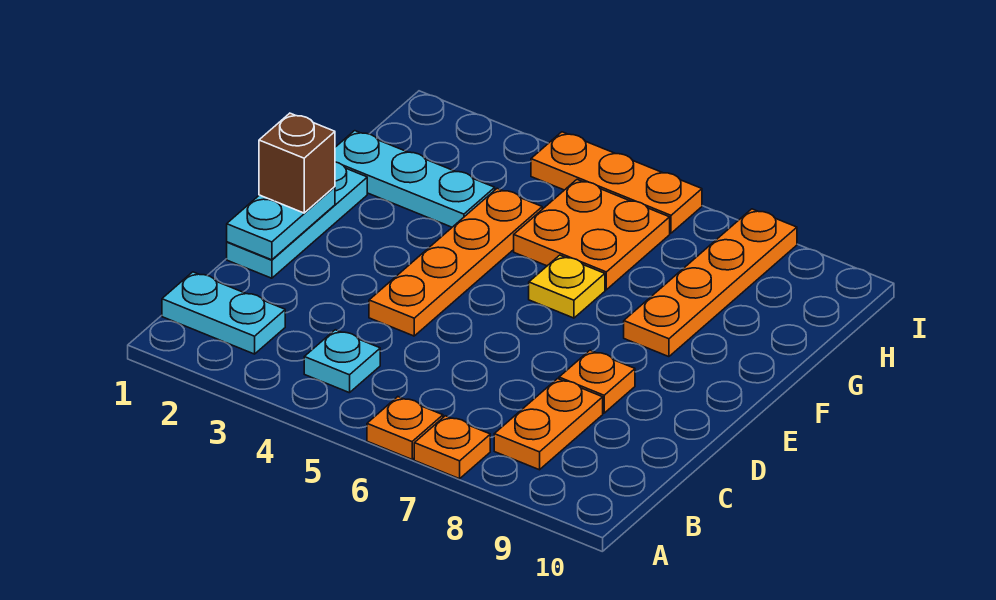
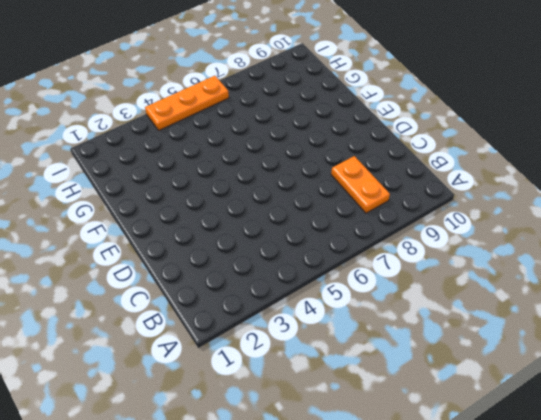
none -> orange 1x1 plate [367,397,443,459]
none -> orange 1x1 plate [414,416,490,479]
none -> cyan 1x2 plate [162,272,285,354]

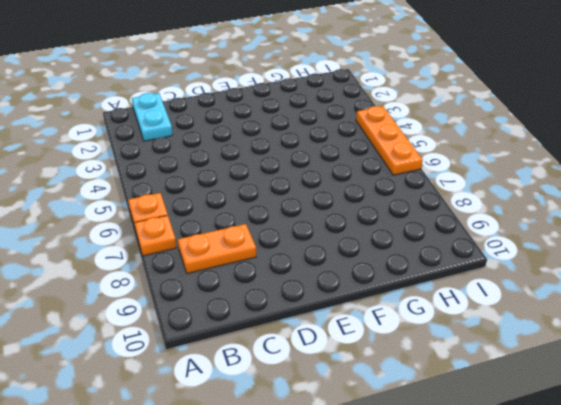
none -> cyan 1x1 plate [304,330,380,393]
none -> cyan 1x3 plate [227,162,367,278]
none -> orange 1x4 plate [369,188,542,336]

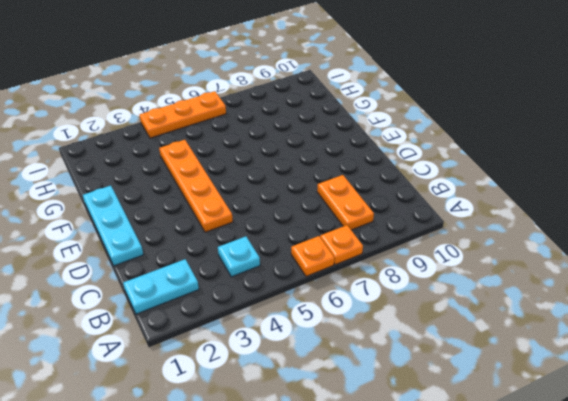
none -> orange 1x1 plate [559,350,635,413]
none -> yellow 1x1 plate [529,255,605,318]
none -> orange 1x4 plate [624,209,797,357]

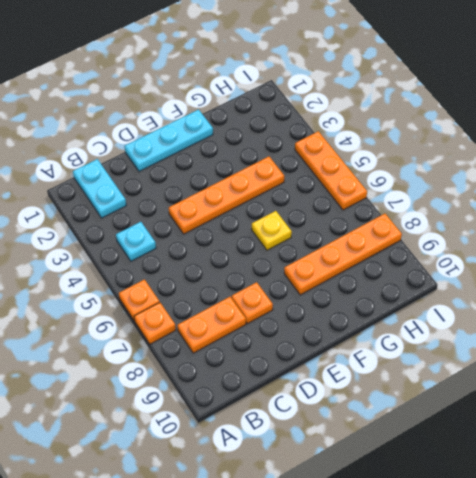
none -> cyan 1x3 plate [335,131,495,227]
none -> orange 2x2 plate [514,180,670,290]
none -> cyan 1x2 plate [227,187,335,260]

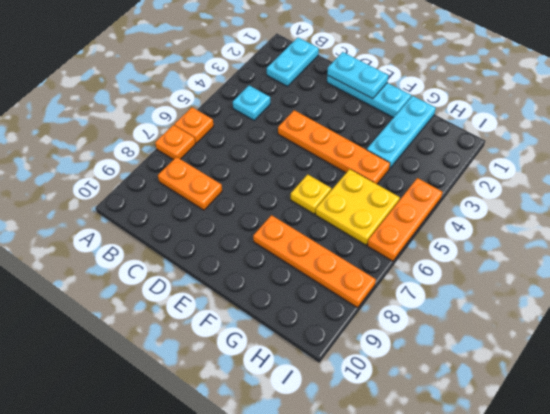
yellow 2x2 plate [316,169,400,245] -> orange 2x2 plate [514,180,670,290]
none -> orange 1x1 plate [559,350,635,413]
none -> brown 1x1 brick [259,113,335,213]

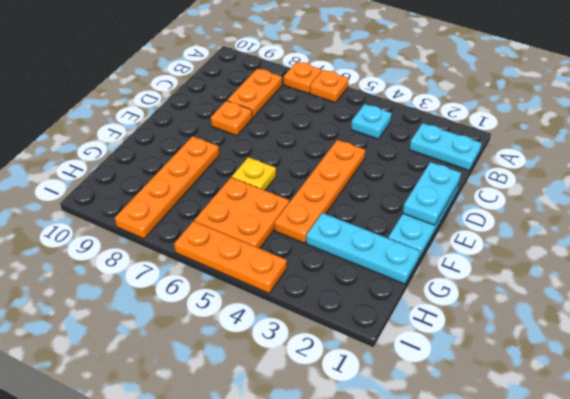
none -> brown 1x1 brick [259,113,335,213]

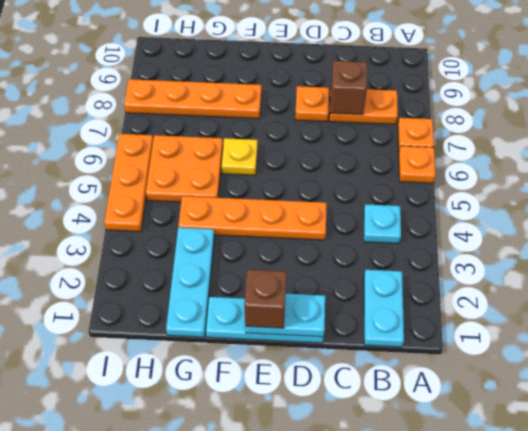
brown 1x1 brick [330,61,367,115] -> none

